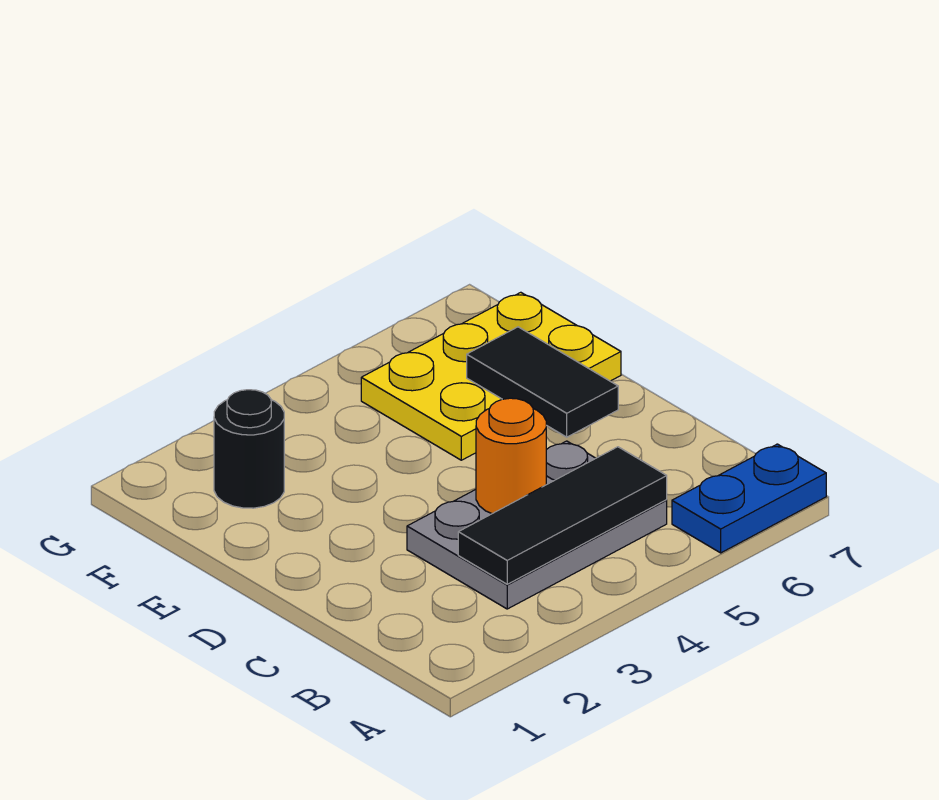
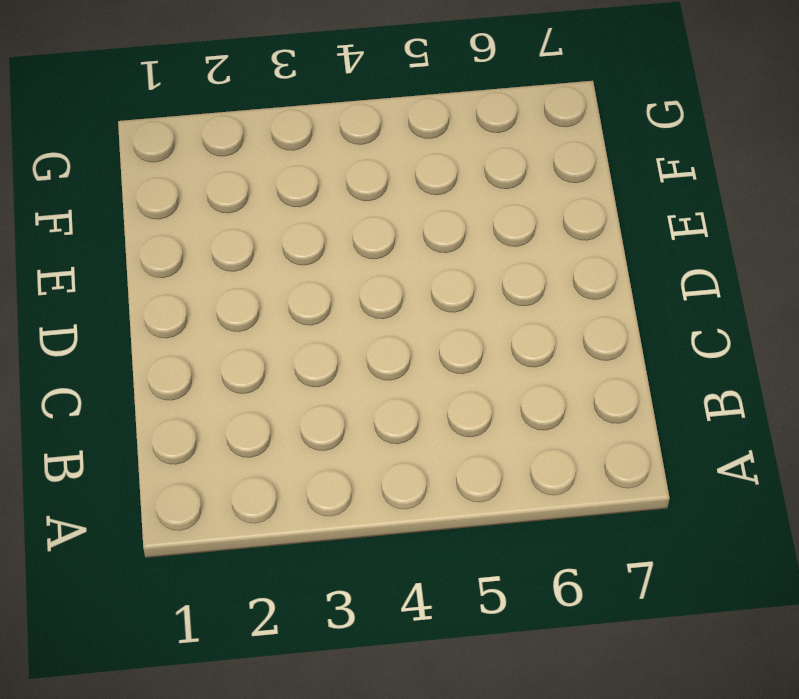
none -> blue 1x2 plate [672,444,826,553]
none -> grey 2x3 plate [407,441,667,609]

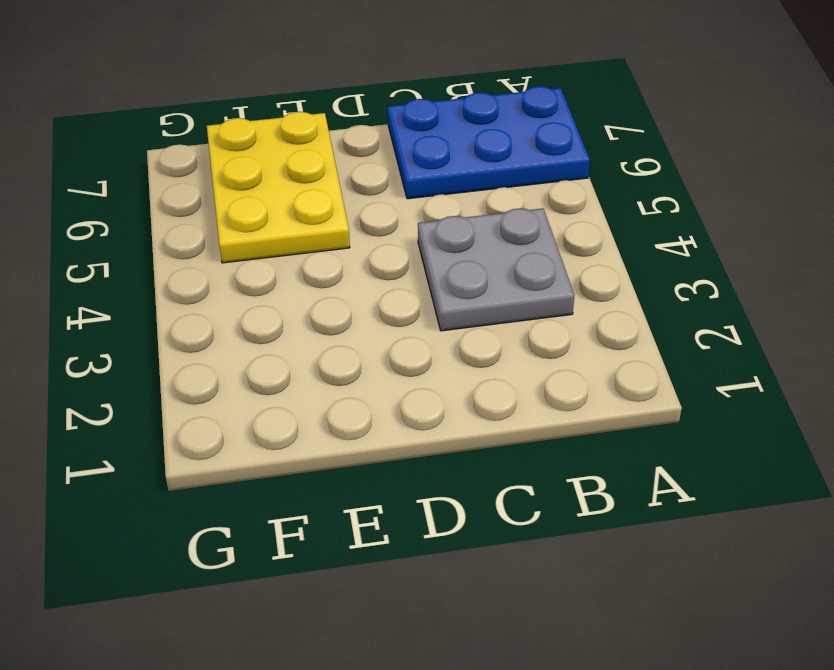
blue 2x3 plate [388,86,590,199] -> blue 1x2 plate [672,444,826,553]
grey 2x2 plate [418,208,574,331] -> grey 2x3 plate [407,441,667,609]
none -> black 1x1 round brick [214,390,284,508]
none -> black 1x3 tile [458,447,667,584]

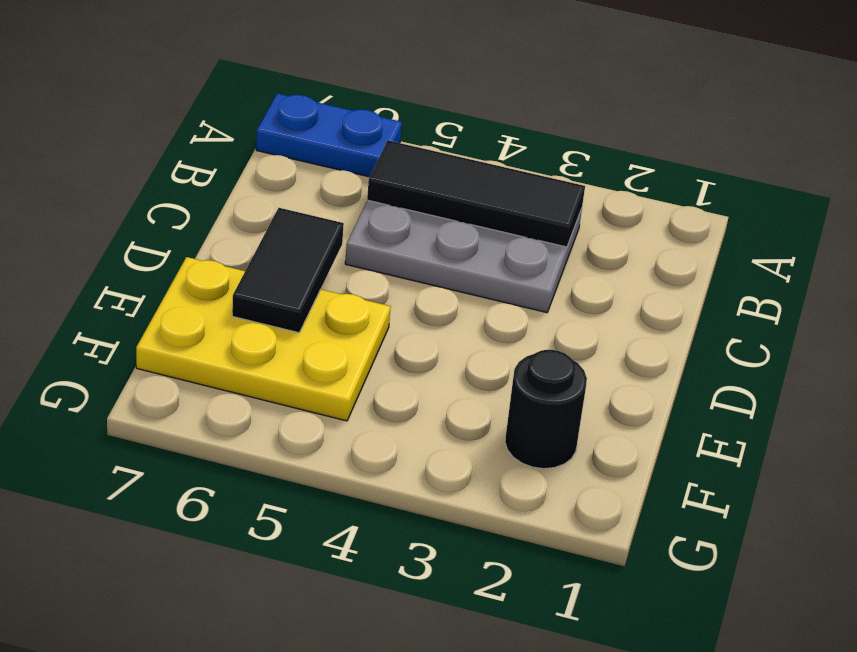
none -> orange 1x1 round brick [476,398,546,514]

